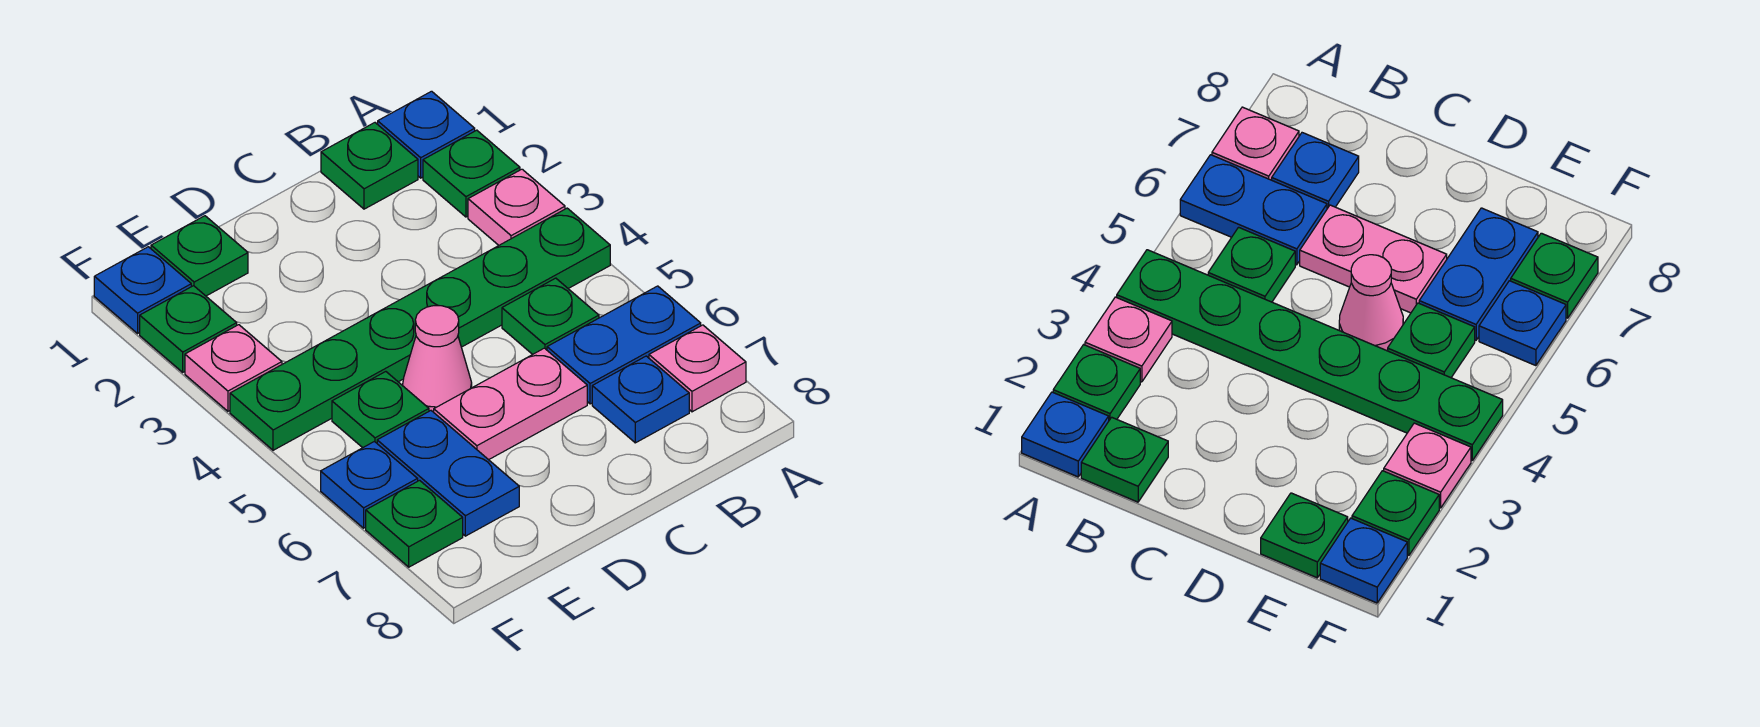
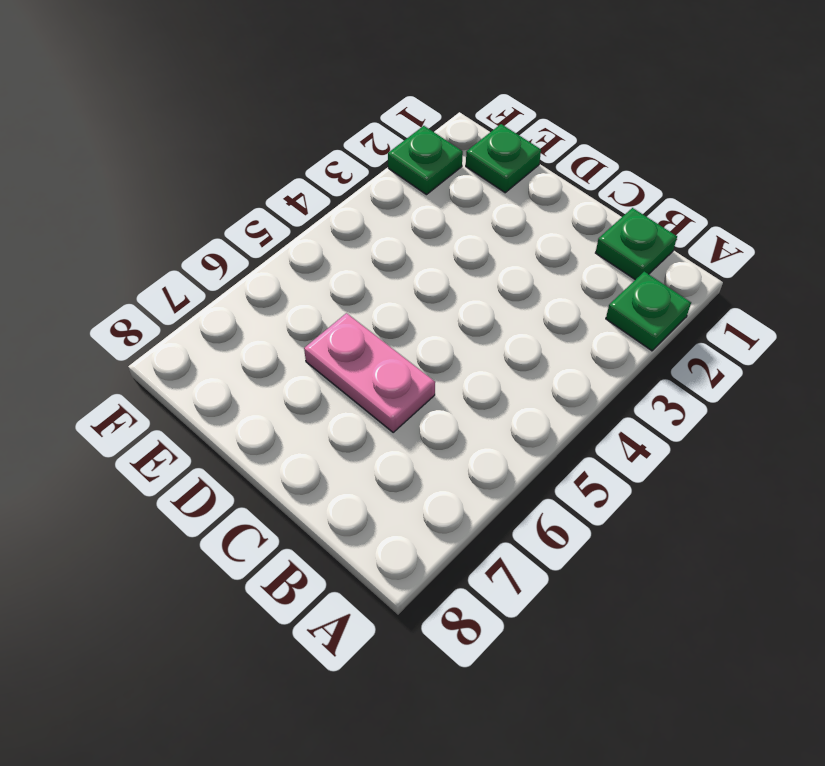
none -> blue 1x1 plate [378,91,475,178]
none -> pink 1x1 plate [468,169,565,245]
none -> green 1x6 plate [230,208,610,450]

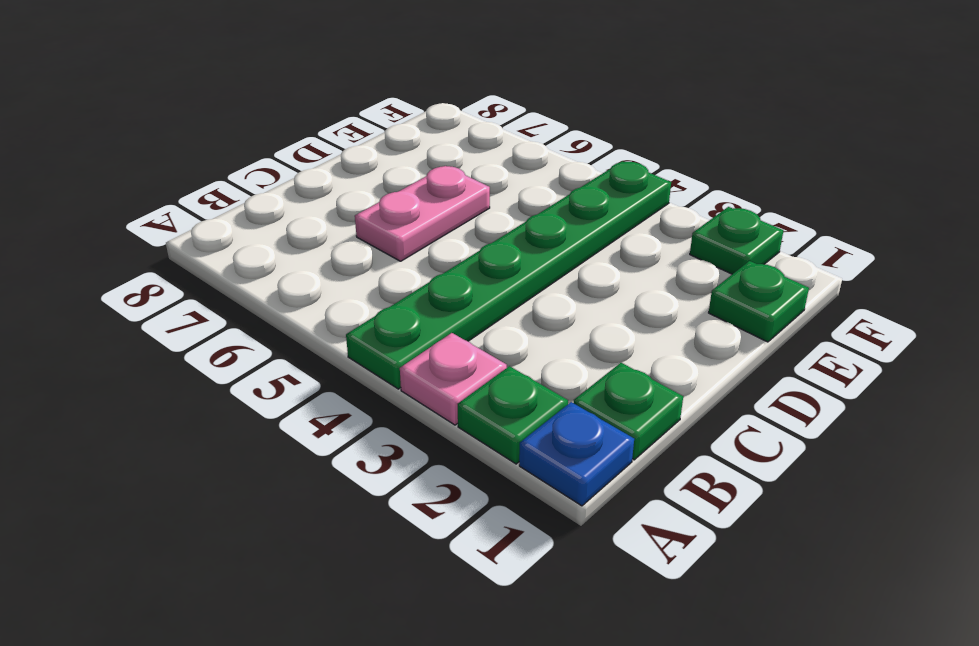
none -> blue 1x2 plate [547,286,701,404]
none -> pink 1x1 plate [649,325,746,412]
none -> green 1x1 plate [502,278,599,354]

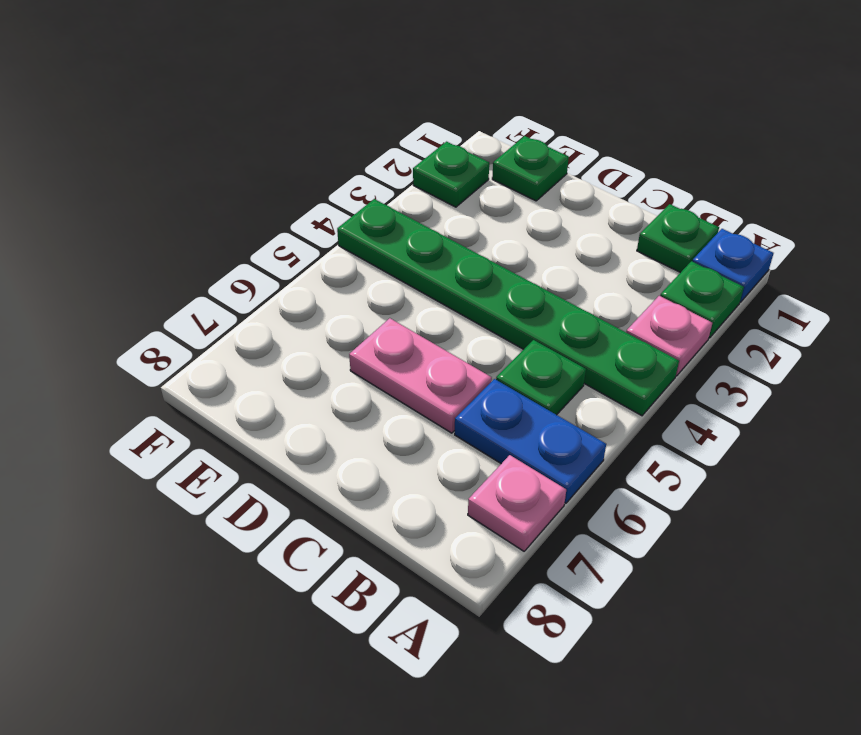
none -> blue 1x1 plate [592,356,689,443]
none -> pink 1x1 cone [403,306,472,412]
none -> green 1x1 plate [332,372,429,448]

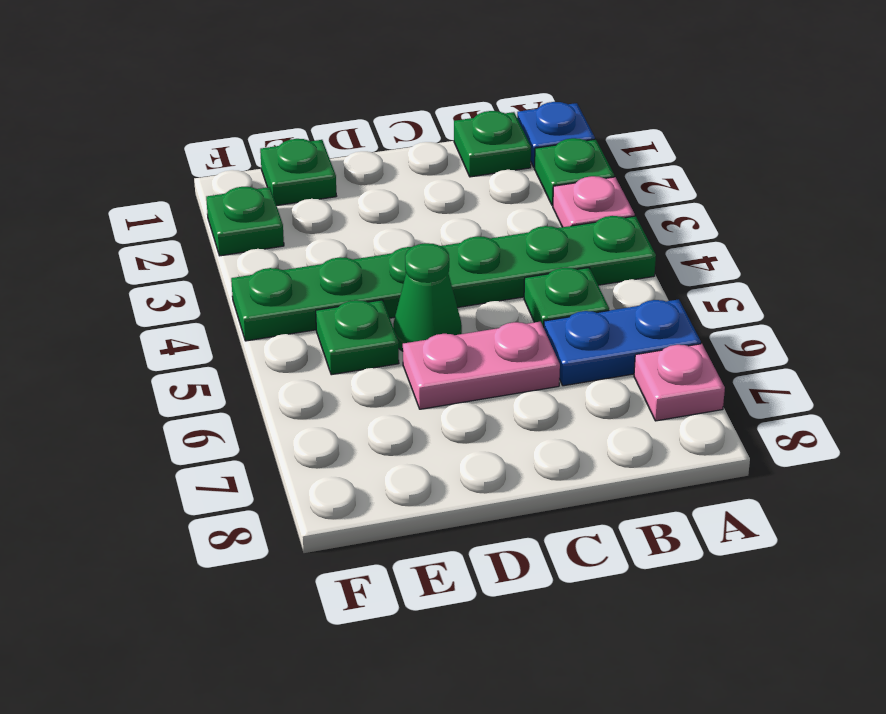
green 1x1 cone [393,243,462,351] -> pink 1x1 cone [403,306,472,412]
none -> blue 1x1 plate [592,356,689,443]
none -> blue 1x2 plate [377,411,519,536]
none -> blue 1x1 plate [94,247,191,333]

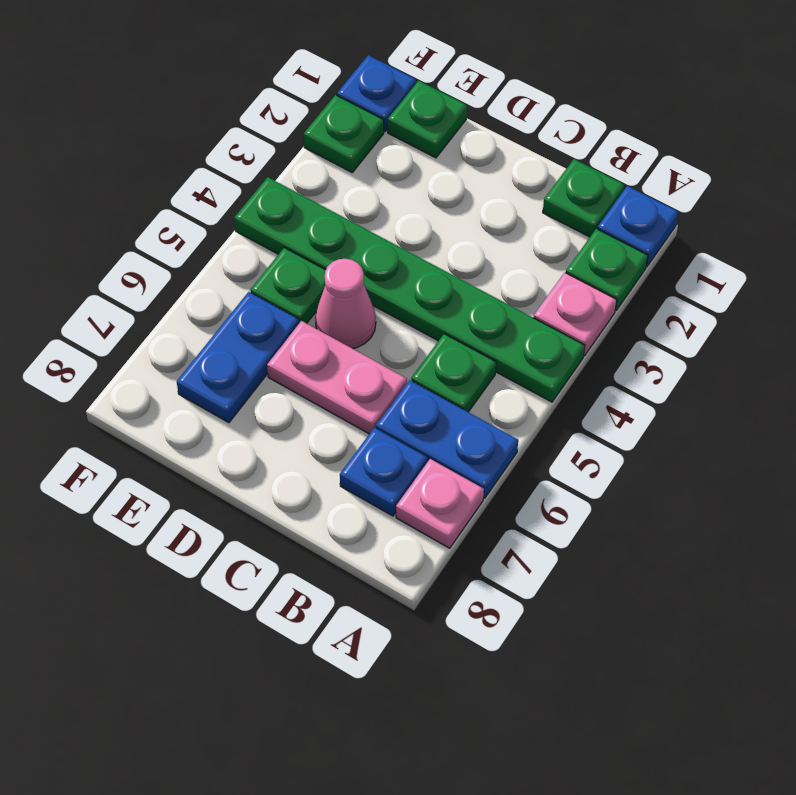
none -> pink 1x1 plate [185,325,282,411]
none -> blue 1x1 plate [321,442,418,528]
none -> green 1x1 plate [366,480,463,567]

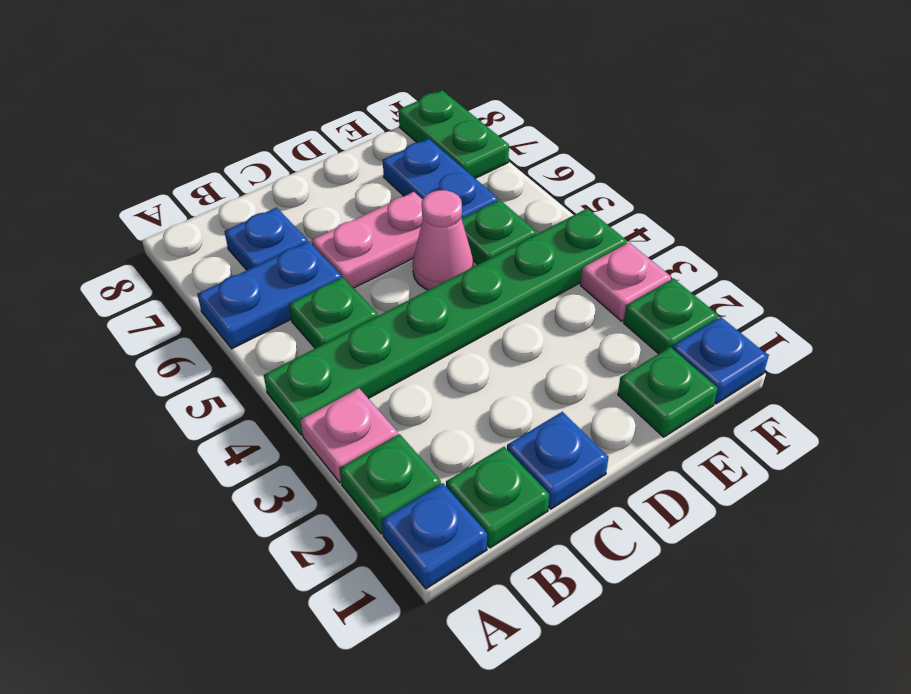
blue 1x1 plate [507,412,608,509] -> blue 1x1 plate moved to [321,442,418,528]
green 1x2 plate [398,90,509,179] -> green 1x1 plate [366,480,463,567]
none -> pink 1x1 plate [649,325,746,412]

